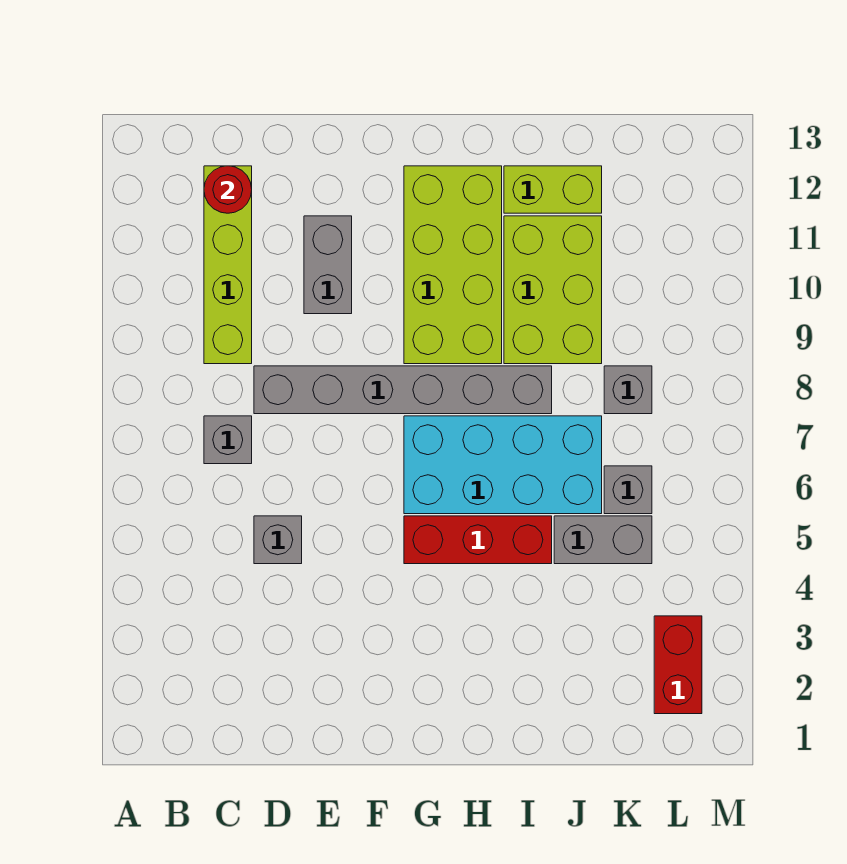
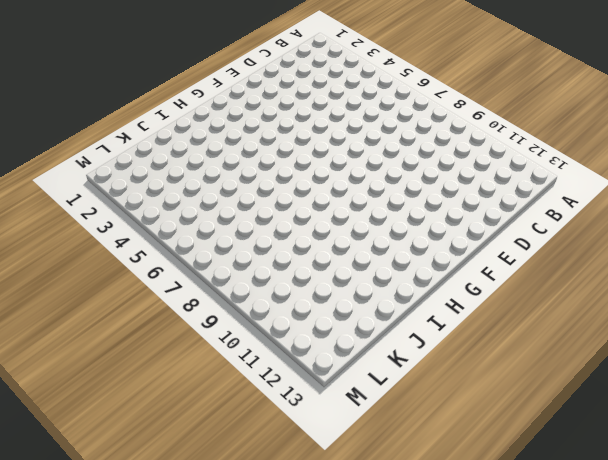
none -> grey 1x1 brick [204,416,252,464]
none -> lime 1x4 brick [204,166,252,364]
none -> grey 1x1 brick [254,516,302,564]

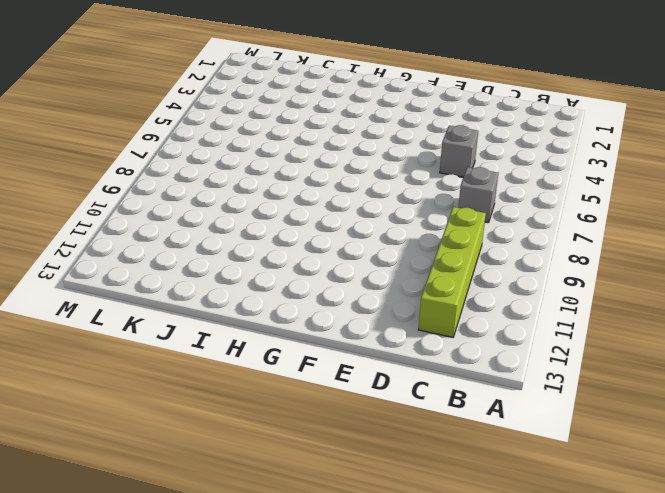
none -> grey 1x6 brick [254,366,552,414]
none -> grey 1x2 brick [304,216,352,314]
none -> red 1x3 brick [404,516,552,564]

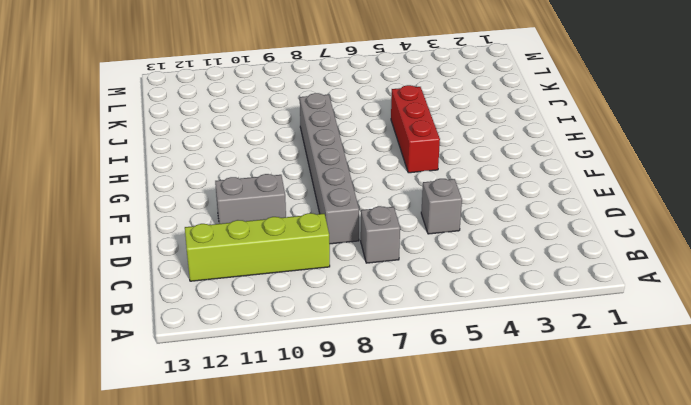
none -> cyan 2x4 brick [404,416,602,514]
none -> lime 2x4 brick [404,166,502,364]
none -> lime 2x3 brick [504,216,602,364]

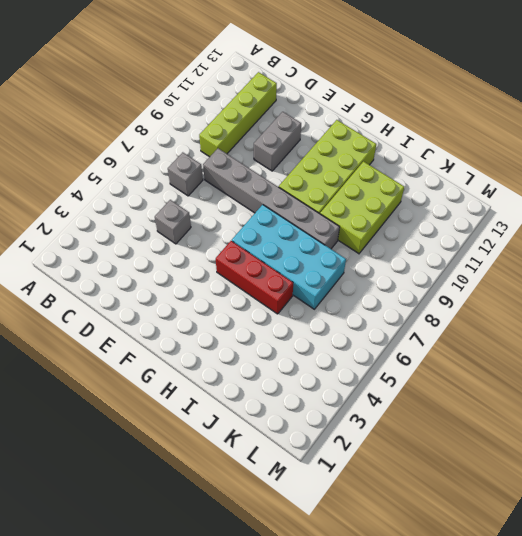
none -> lime 1x2 brick [504,166,602,213]
none -> grey 1x2 brick [554,516,652,564]
none -> grey 1x1 brick [604,466,652,514]

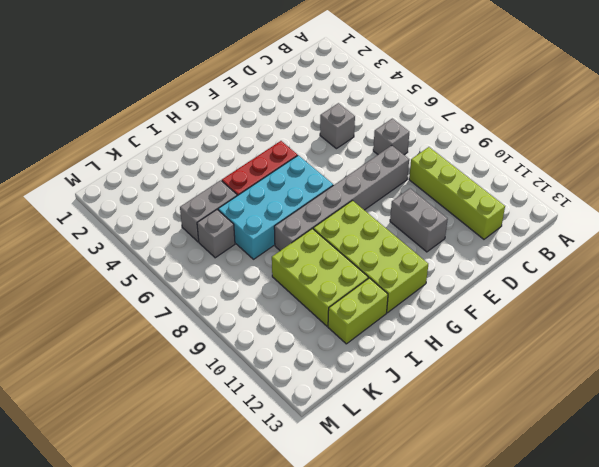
none -> grey 1x1 brick [604,366,652,414]
none -> red 1x2 brick [654,616,702,714]
none -> red 1x1 round brick [204,166,252,213]

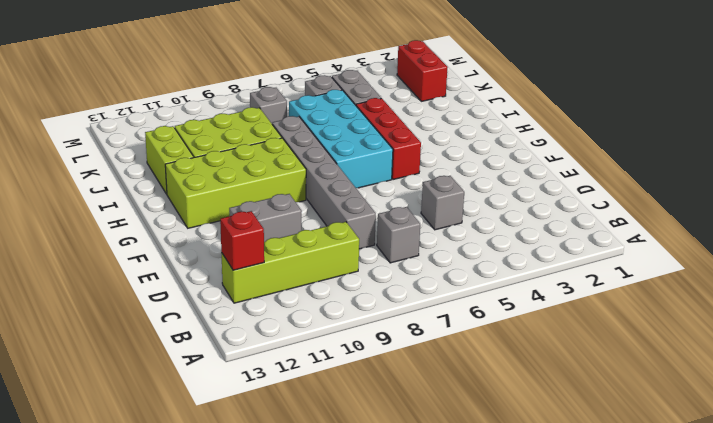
red 1x1 brick [220,211,264,270] -> red 1x1 round brick [204,166,252,213]
red 1x2 brick [397,40,448,101] -> red 1x2 brick turned to [654,616,702,714]

